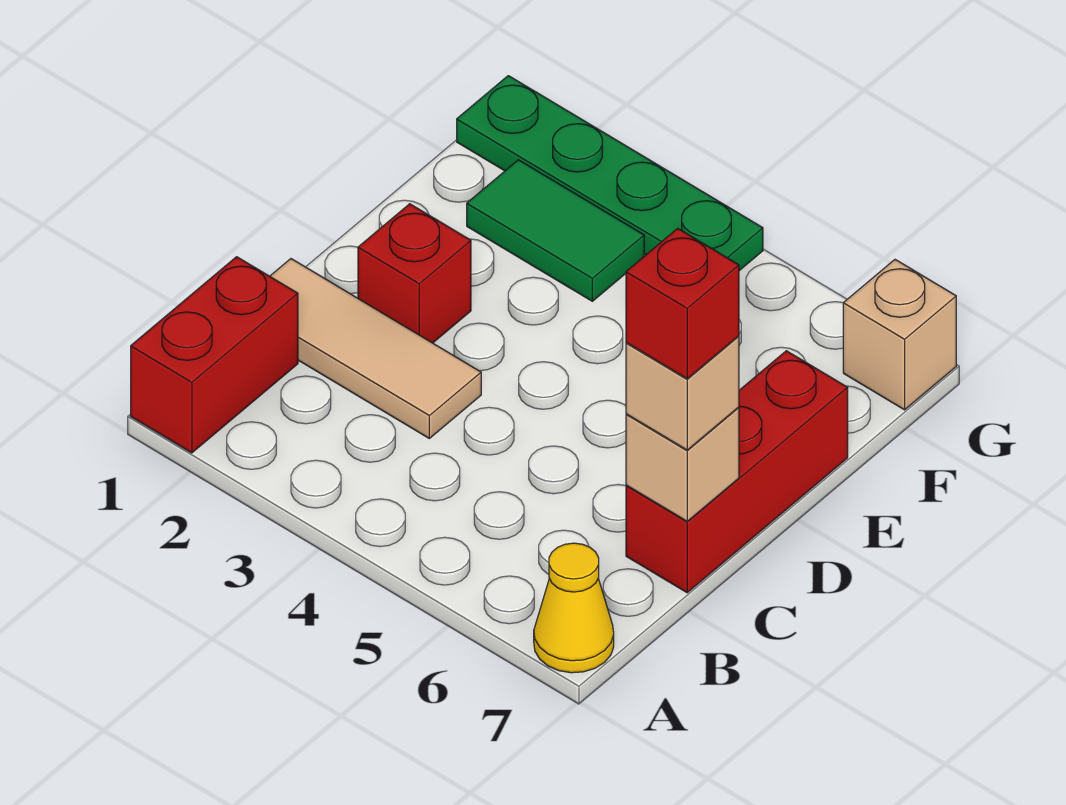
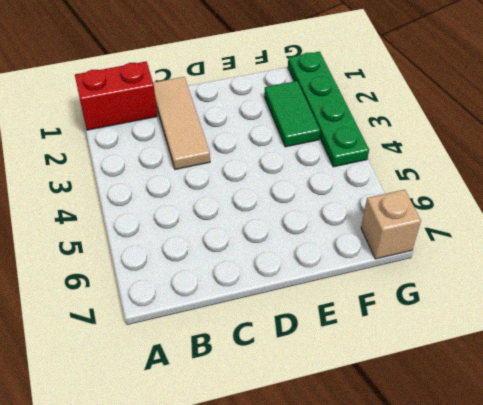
none -> yellow 1x1 cone [534,543,614,673]
none -> red 1x3 brick [626,351,848,593]

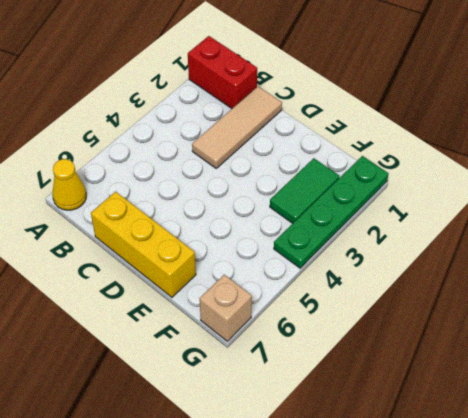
yellow 1x3 brick [91,192,196,297] -> red 1x3 brick [626,351,848,593]
none -> red 1x1 brick [358,204,471,343]
none -> tan 1x1 brick [626,407,739,521]

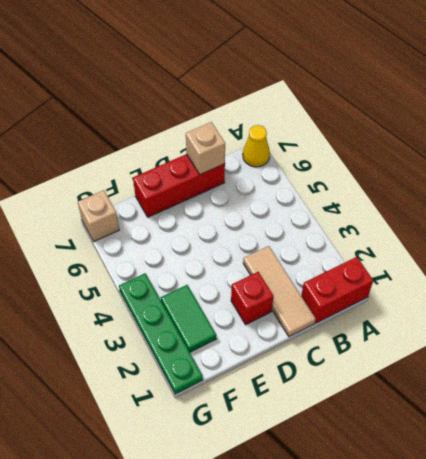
none -> tan 1x1 brick [626,336,739,450]
none -> red 1x1 brick [626,228,739,379]

